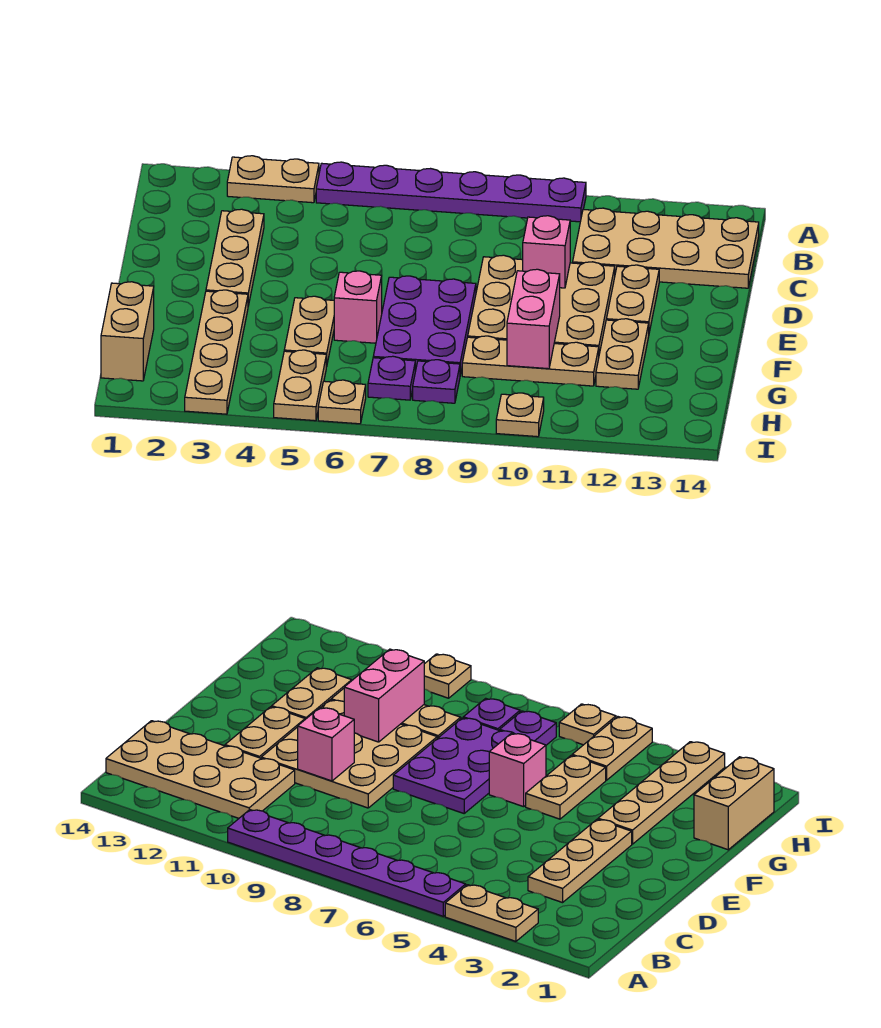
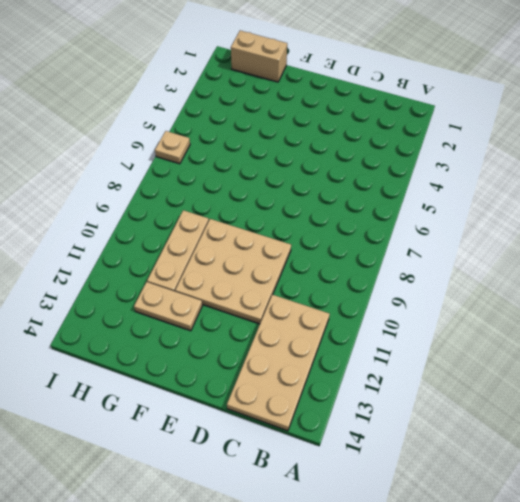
none -> tan 1x2 plate [227,156,319,203]
none -> purple 1x6 plate [316,162,586,222]
none -> tan 1x3 plate [206,209,264,306]

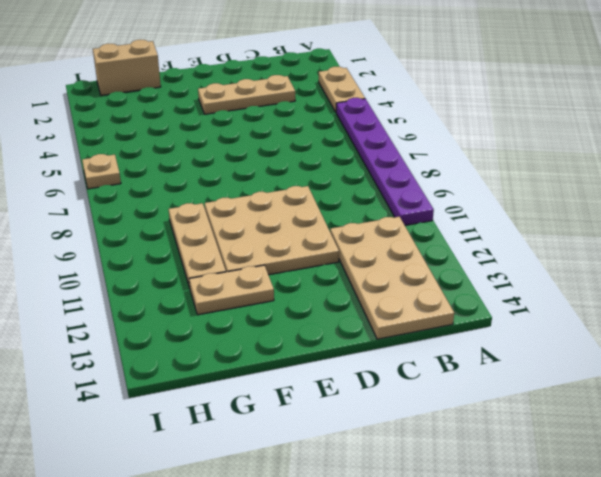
none -> tan 1x2 plate [606,265,659,332]
none -> purple 2x3 plate [373,276,476,375]
none -> tan 1x4 plate [185,290,248,414]

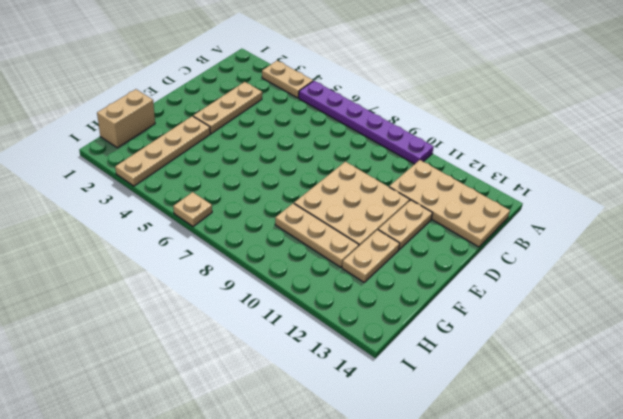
none -> purple 2x3 plate [373,276,476,375]
none -> tan 1x2 plate [284,296,334,367]
none -> pink 1x1 brick [334,271,382,343]

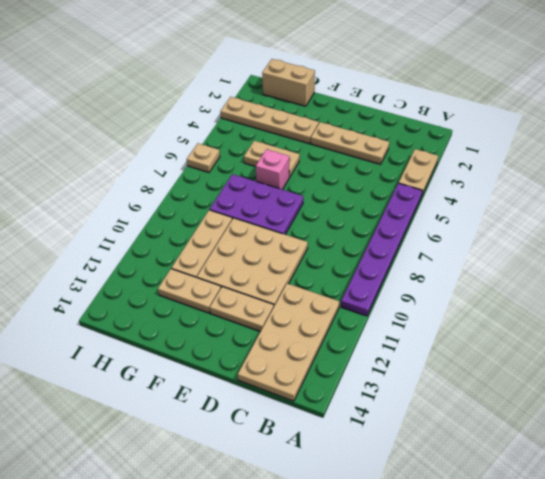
none -> tan 1x2 plate [274,350,326,421]
none -> purple 1x1 plate [368,356,415,400]
none -> purple 1x1 plate [413,360,460,403]

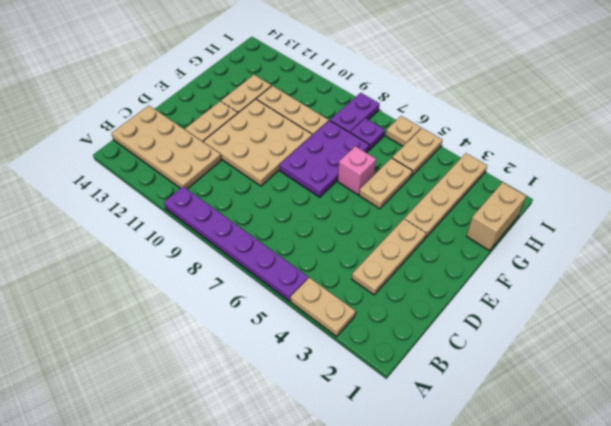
purple 1x2 plate [330,93,379,132] -> purple 1x1 plate [413,360,460,403]
none -> tan 1x1 plate [496,393,544,437]
none -> pink 1x1 brick [523,216,570,288]
none -> pink 1x2 brick [507,269,560,369]

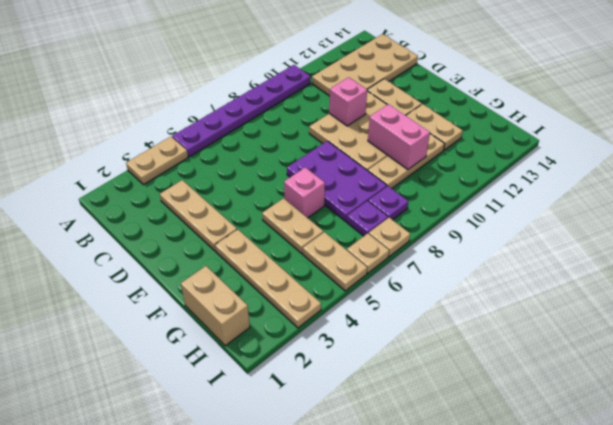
tan 1x1 plate [369,218,410,256] -> tan 1x1 plate moved to [496,393,544,437]

